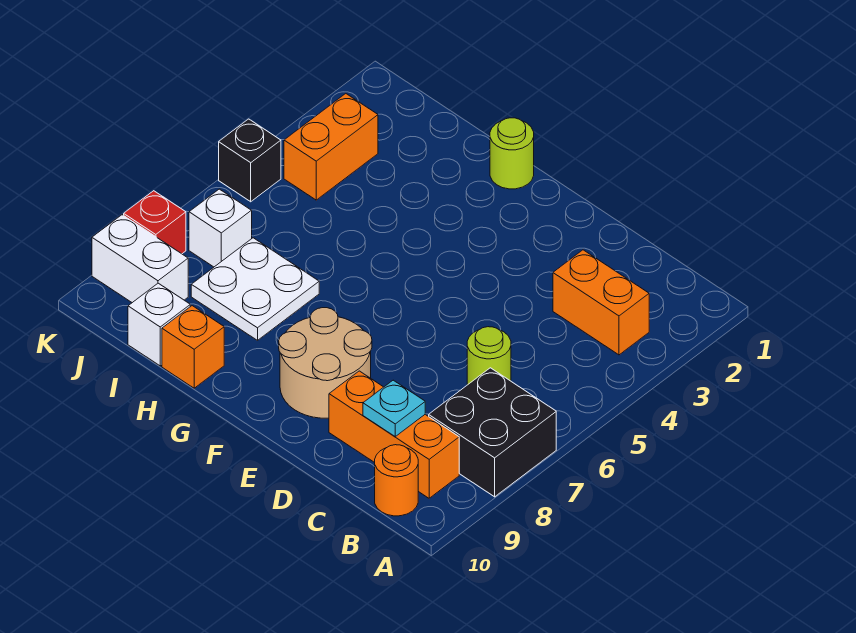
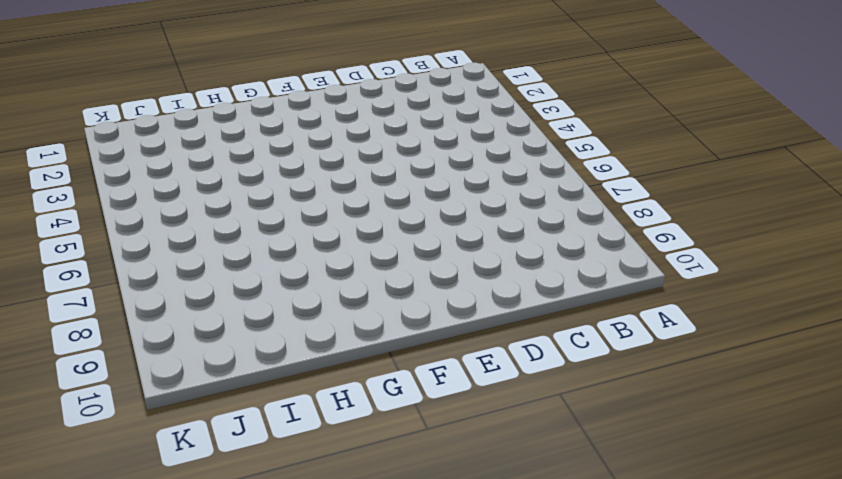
none -> black 2x2 brick [429,368,556,497]
none -> orange 1x2 brick [553,250,649,355]
none -> orange 1x3 brick [329,371,459,498]

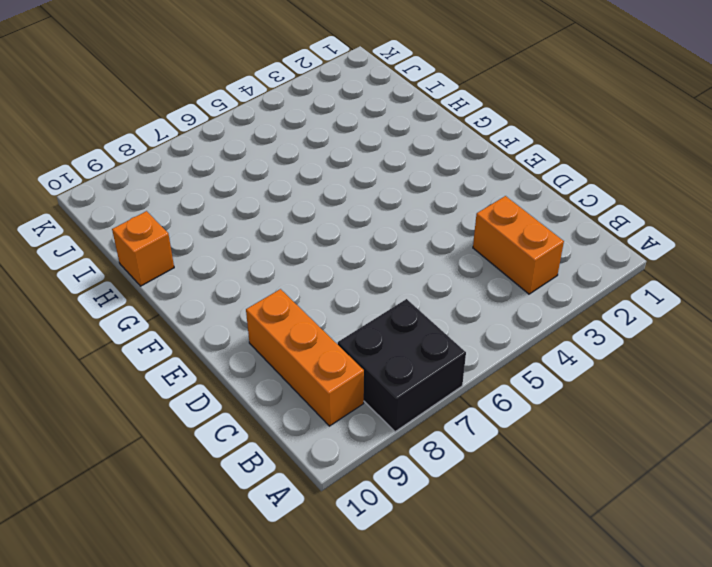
none -> orange 1x1 round brick [375,445,418,516]
none -> lime 1x1 round brick [467,327,511,385]
none -> tan 2x2 round brick [279,308,372,418]

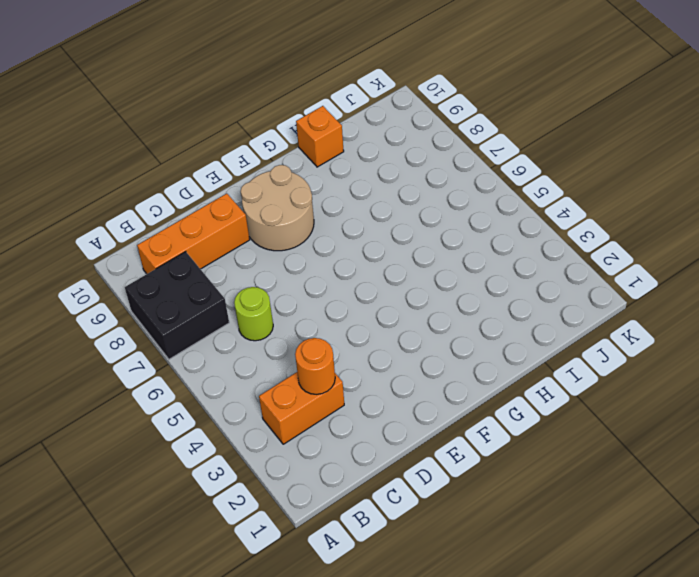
orange 1x1 round brick [295,338,335,394] -> orange 1x1 round brick moved to [375,445,418,516]
none -> lime 1x1 round brick [490,118,534,189]
none -> white 2x2 plate [191,238,319,340]
none -> white 1x1 brick [128,283,190,366]

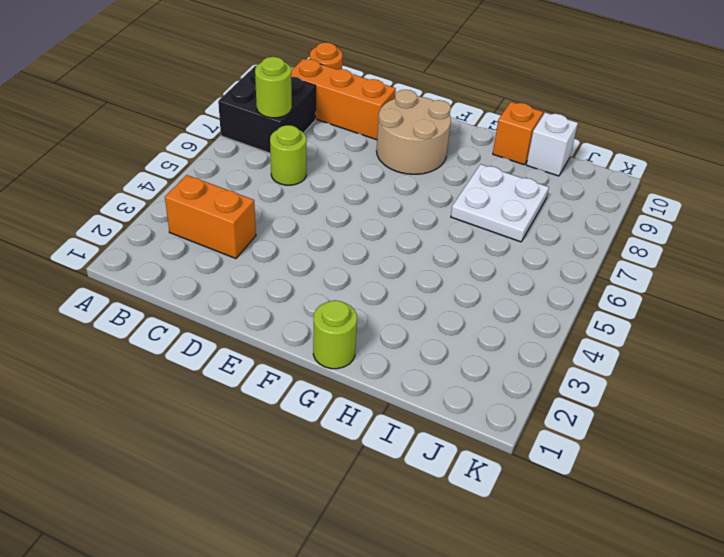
lime 1x1 round brick [255,57,292,118] -> none
none -> orange 1x2 brick [284,94,378,200]
none -> white 1x1 brick [189,189,252,267]
none -> white 1x2 brick [92,215,188,303]

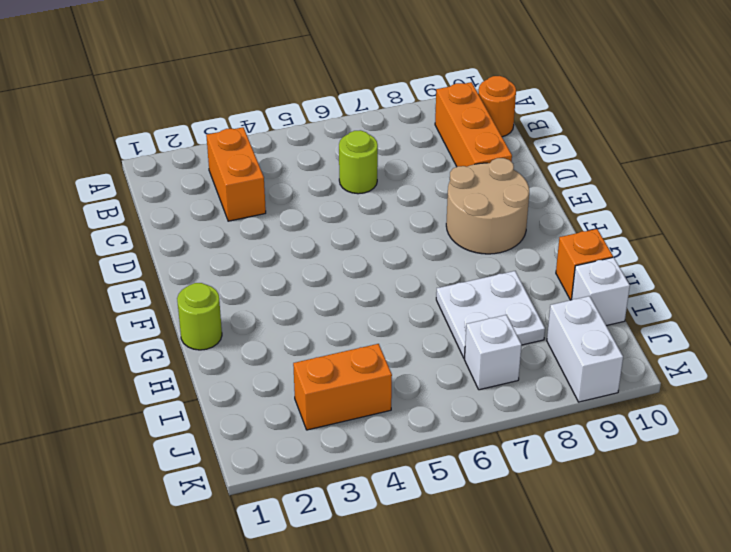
none -> black 2x2 brick [429,368,556,497]
none -> black 1x1 brick [219,119,281,202]
none -> red 1x1 brick [124,191,186,254]

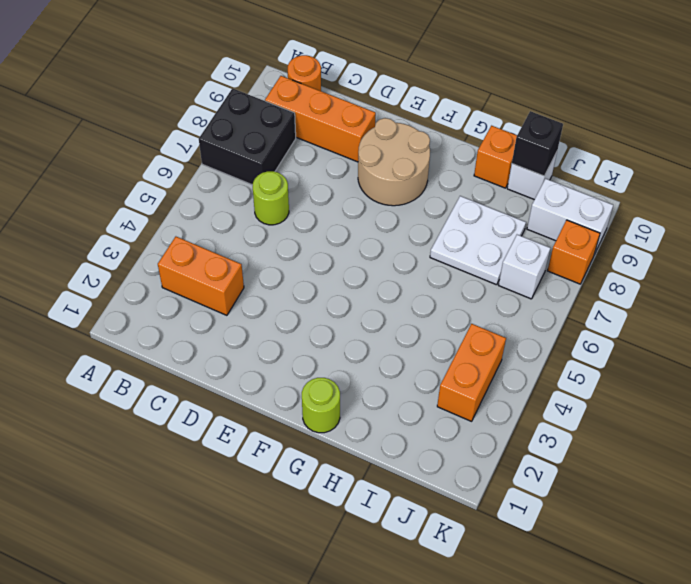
black 1x1 brick [512,111,563,176] -> black 1x1 brick moved to [219,119,281,202]
orange 1x1 brick [547,220,600,284] -> red 1x1 brick [124,191,186,254]
none -> cyan 1x1 plate [363,380,425,436]

